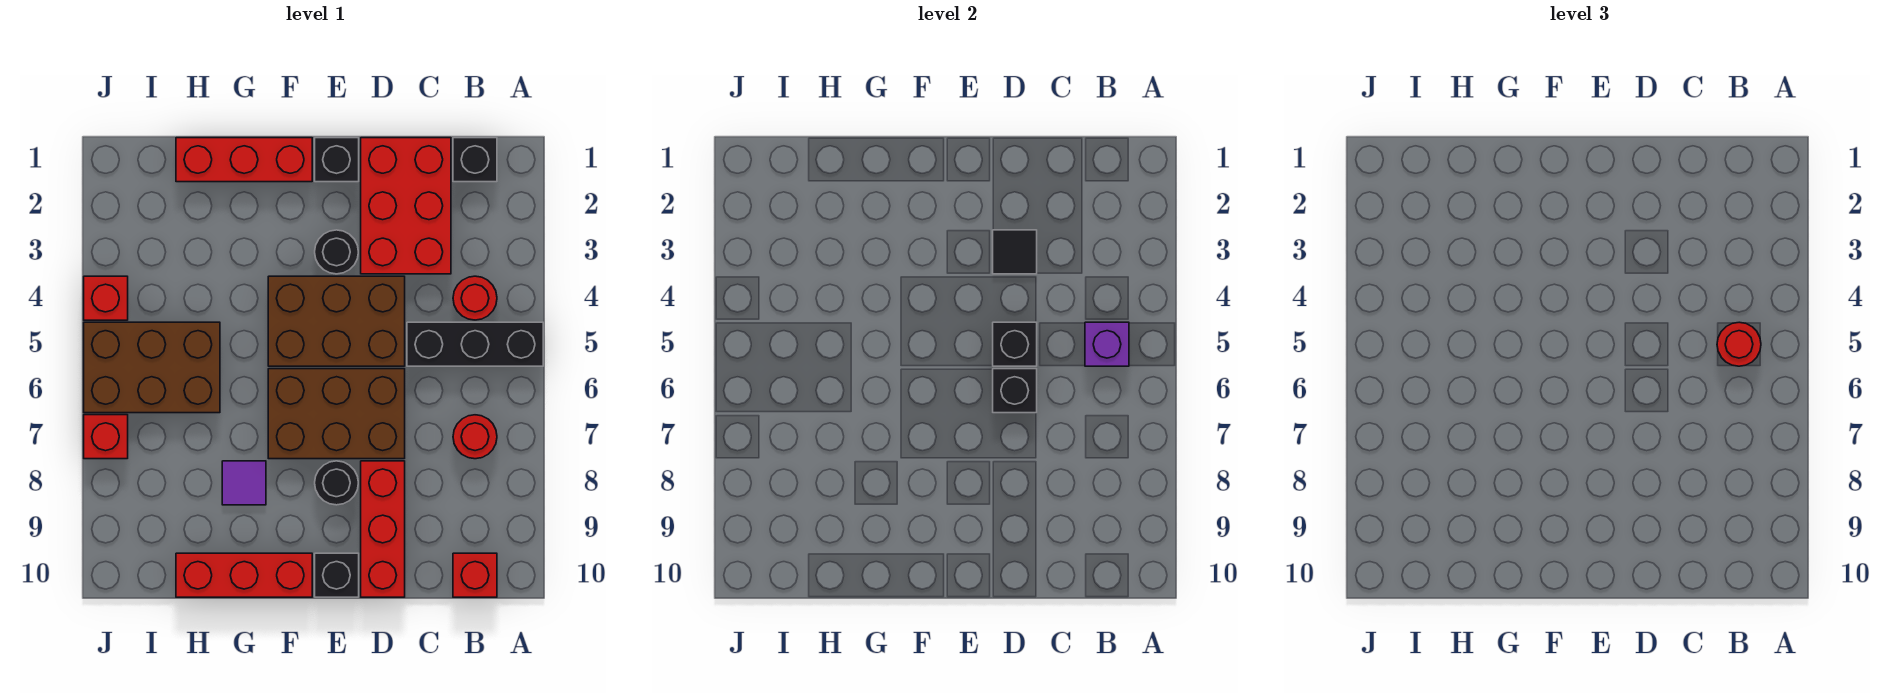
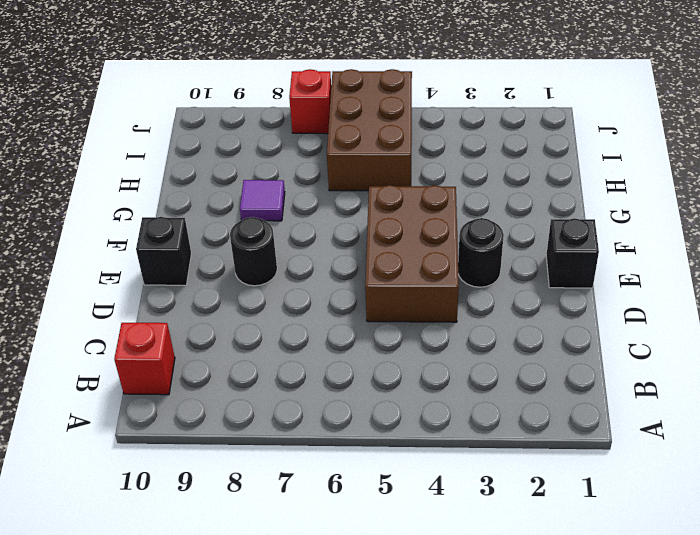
none -> black 1x3 brick [407,322,543,366]
none -> black 1x1 brick [453,138,497,182]
none -> red 1x1 round brick [453,276,497,320]

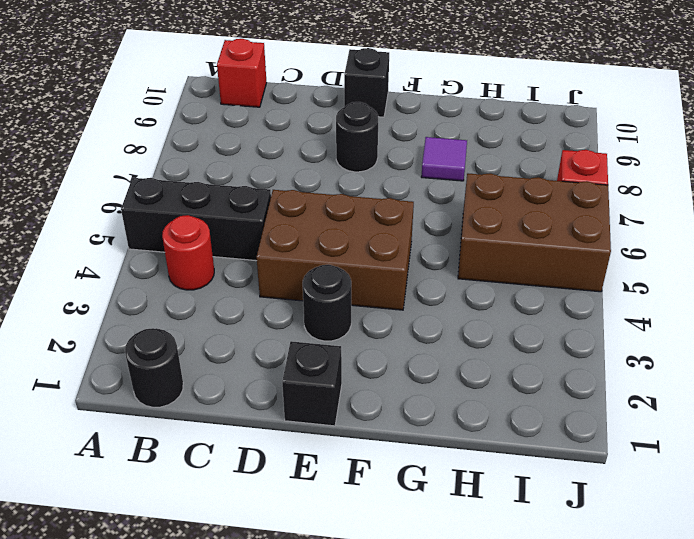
black 1x1 round brick [125,328,183,407] -> black 1x1 brick [453,138,497,182]
none -> red 1x1 round brick [453,415,497,459]
none -> red 2x3 brick [361,138,451,274]
none -> brown 2x3 brick [268,369,405,459]

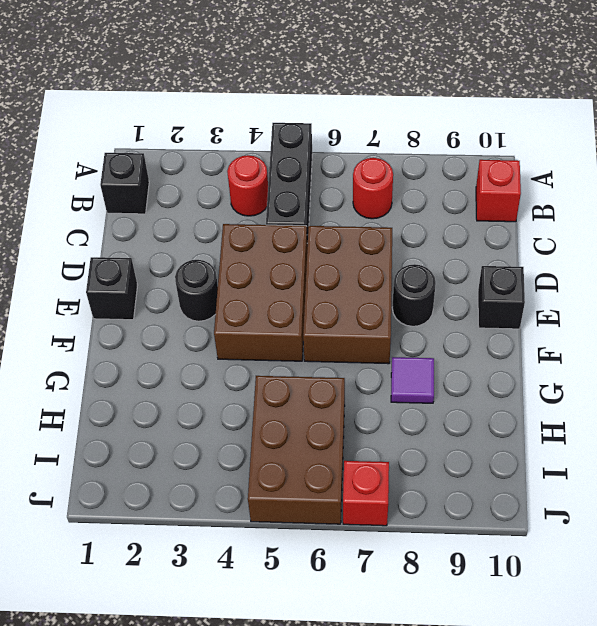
none -> red 2x3 brick [361,138,451,274]
none -> red 1x3 brick [361,461,405,597]
none -> red 1x3 brick [176,138,312,182]

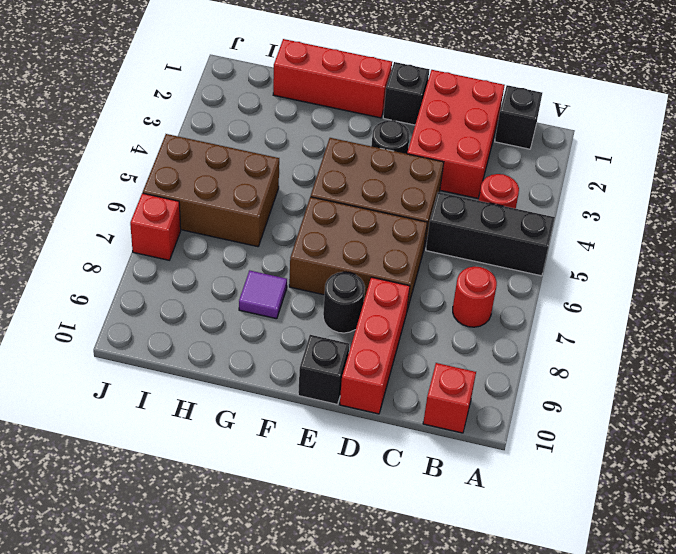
none -> red 1x3 brick [176,553,312,597]
none -> red 1x1 brick [84,276,128,320]
none -> purple 1x1 brick [1085,322,1129,366]

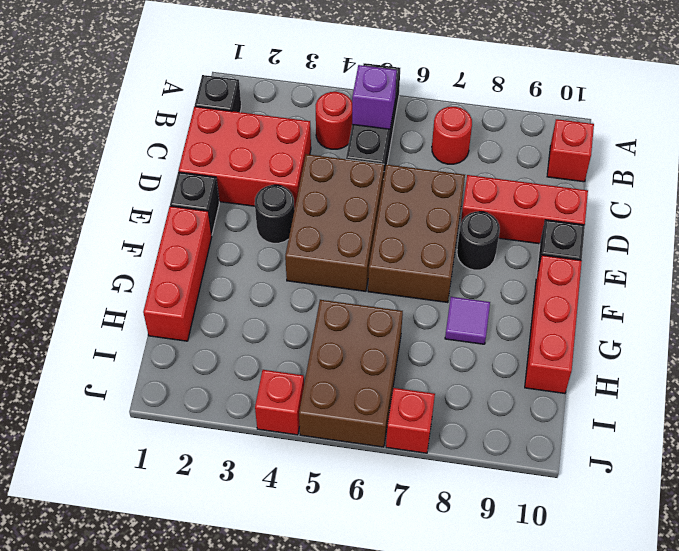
none -> black 1x1 tile [993,230,1037,274]
none -> black 1x1 brick [993,322,1037,366]
none -> black 1x1 brick [993,369,1037,413]

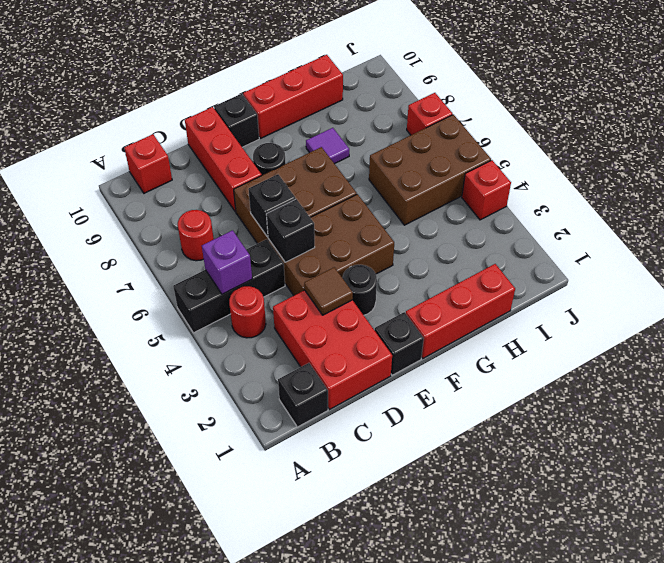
brown 1x1 tile [304,267,353,315] -> black 1x1 tile [993,230,1037,274]
none -> red 1x1 round brick [1717,322,1761,366]

